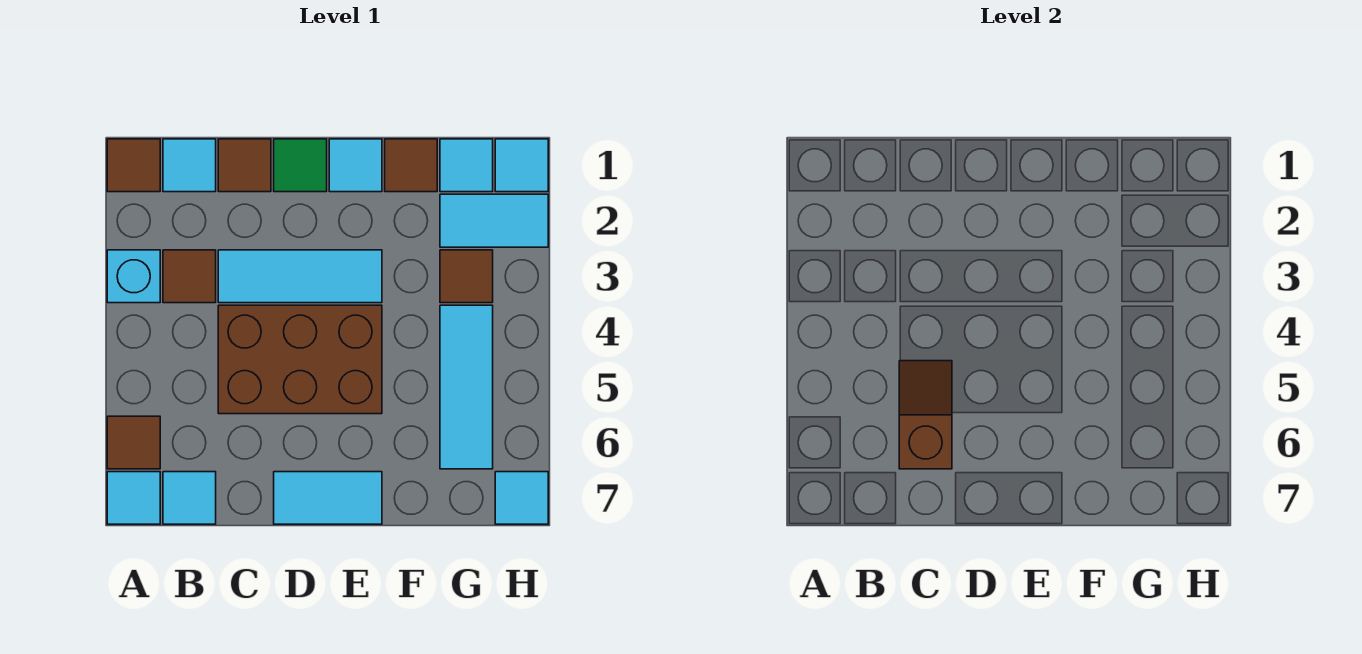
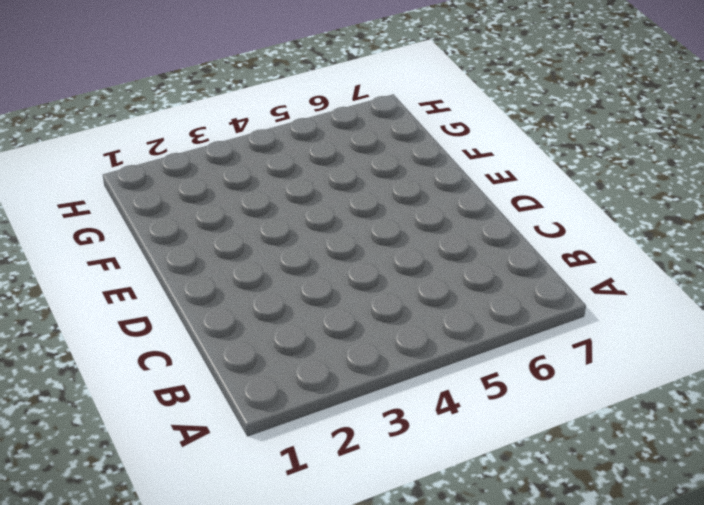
none -> brown 1x1 tile [107,139,160,192]
none -> cyan 1x1 brick [107,250,160,303]
none -> brown 1x1 tile [107,416,160,469]

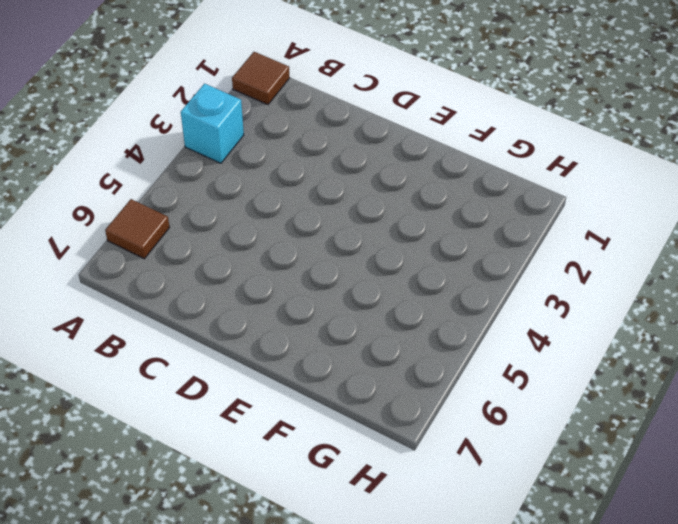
none -> cyan 1x1 tile [107,472,160,524]
none -> cyan 1x1 tile [163,139,216,192]
none -> brown 1x1 tile [163,250,216,303]

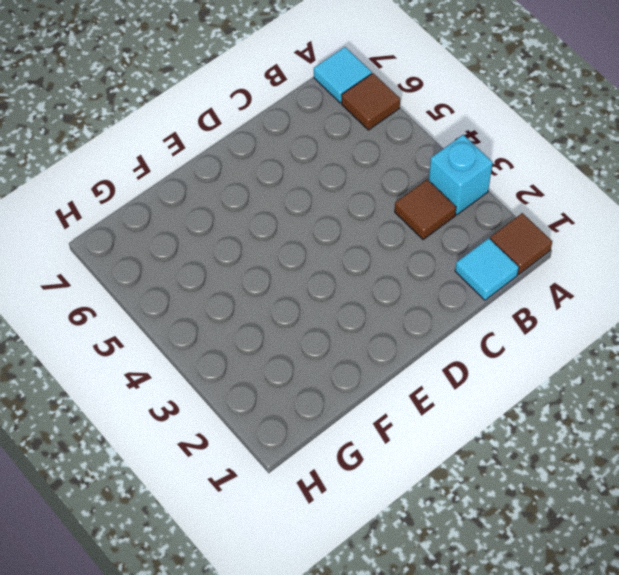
none -> cyan 1x1 tile [163,472,216,524]
none -> brown 1x1 tile [218,139,271,192]
none -> cyan 1x3 tile [218,250,382,303]

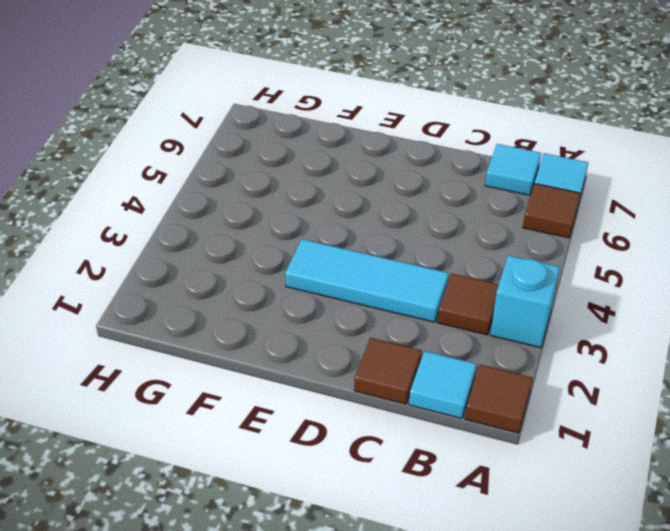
none -> brown 2x3 brick [218,305,382,414]
none -> green 1x1 tile [274,139,327,192]
none -> cyan 1x2 tile [274,472,382,524]

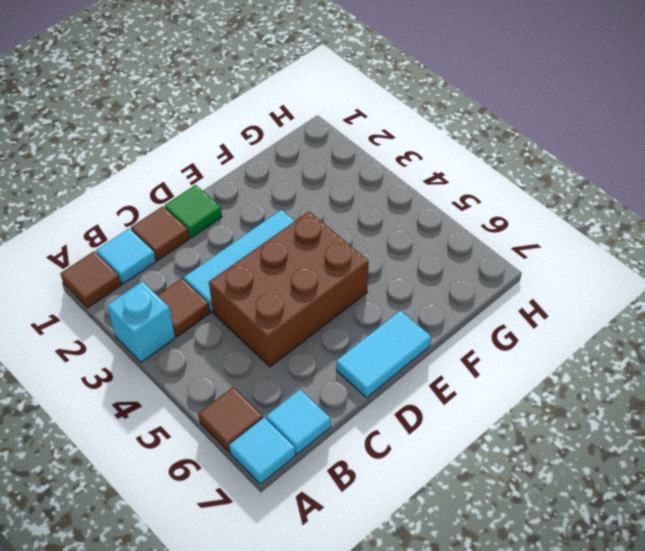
none -> cyan 1x1 tile [329,139,382,192]
none -> brown 1x1 tile [385,139,437,192]
none -> cyan 1x1 tile [440,139,493,192]

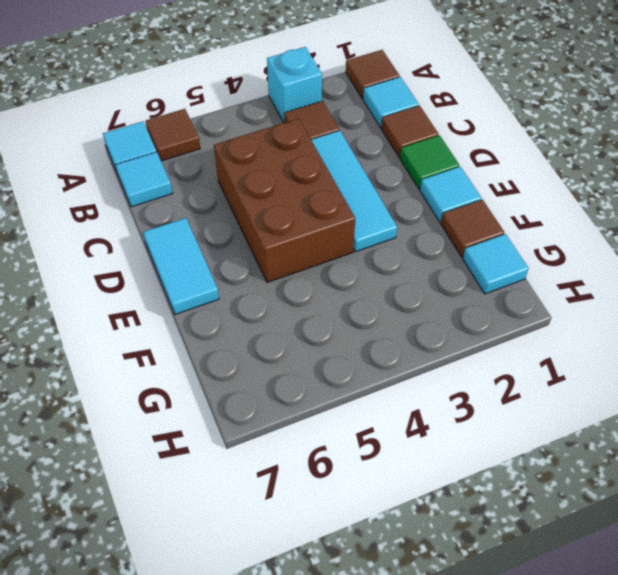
none -> cyan 1x2 tile [440,194,548,247]
none -> brown 1x1 tile [440,250,493,303]
none -> cyan 1x3 tile [440,305,493,469]

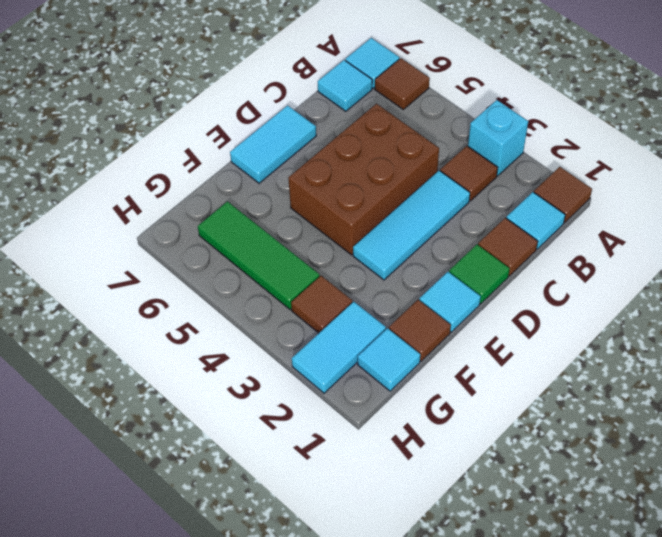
green 1x3 tile [198,202,320,310] -> cyan 1x3 tile [440,305,493,469]
none -> cyan 1x1 tile [495,139,548,192]
none -> cyan 1x1 tile [495,472,548,524]
none -> brown 1x2 slope [899,361,952,469]

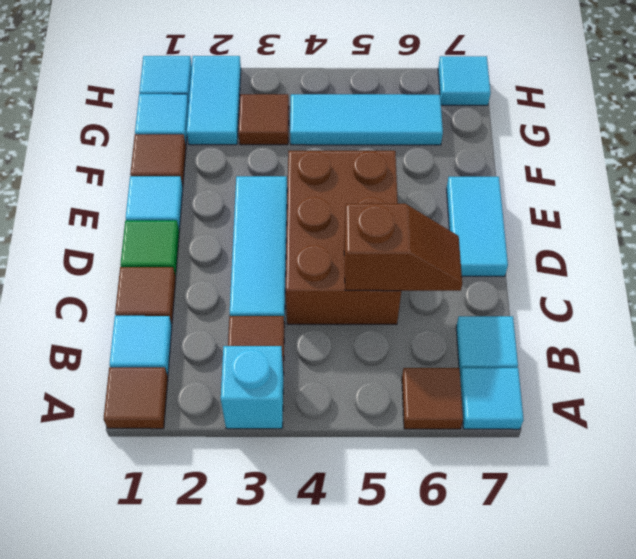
brown 1x2 slope [344,204,462,291] -> brown 1x2 slope turned to [899,361,952,469]

